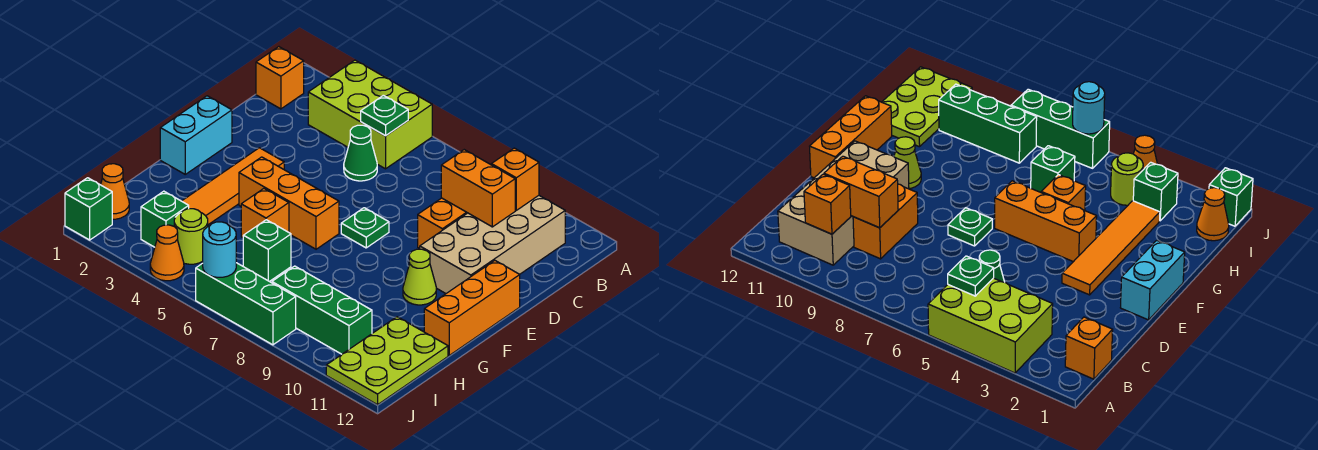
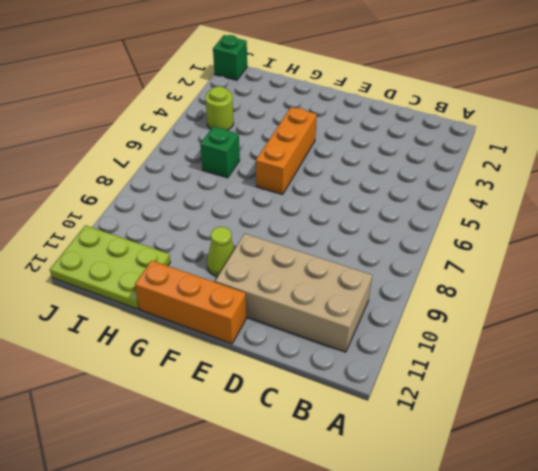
none -> lime 2x3 brick [308,60,432,169]
none -> orange 1x1 brick [256,47,304,109]
none -> green 1x1 cone [344,125,377,181]

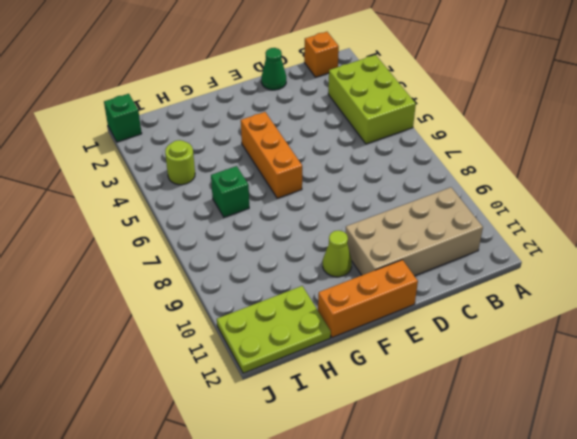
green 1x1 cone [261,48,286,90] -> green 1x1 cone moved to [344,125,377,181]
none -> orange 1x2 brick [418,198,467,249]
none -> cyan 1x2 brick [160,96,232,174]
none -> orange 1x4 tile [182,148,284,225]

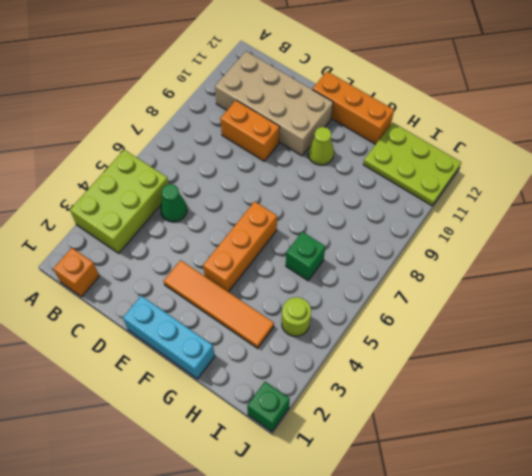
cyan 1x3 brick [123,296,215,379] -> cyan 1x2 brick [160,96,232,174]
none -> green 1x1 plate [341,208,389,248]
none -> orange 1x1 brick [241,189,289,237]
none -> orange 1x1 cone [101,164,129,219]

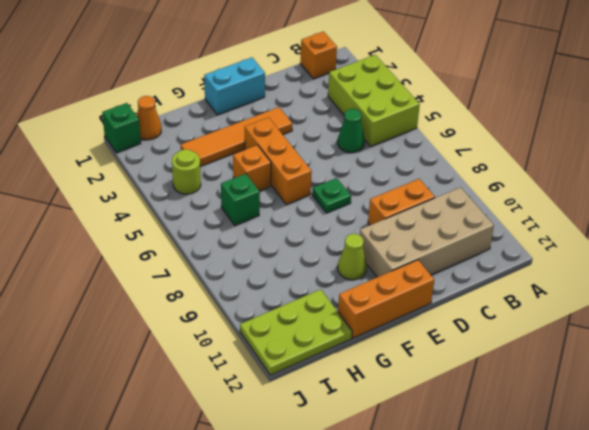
none -> green 1x1 brick [141,191,189,247]
none -> green 1x3 brick [272,266,372,354]
none -> orange 1x1 cone [150,225,184,281]

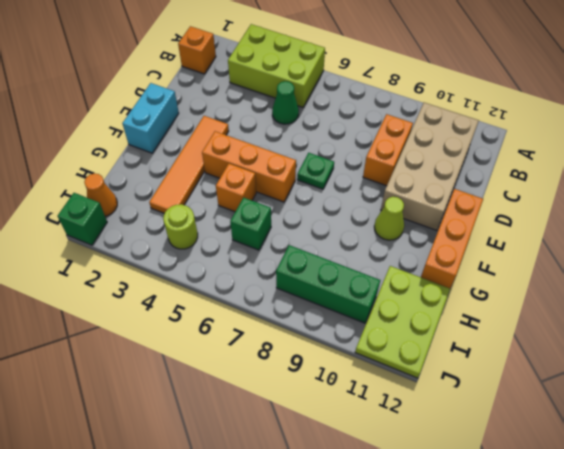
none -> green 1x1 brick [141,191,189,247]
none -> orange 1x1 cone [150,225,184,281]
none -> green 1x3 brick [196,263,296,345]

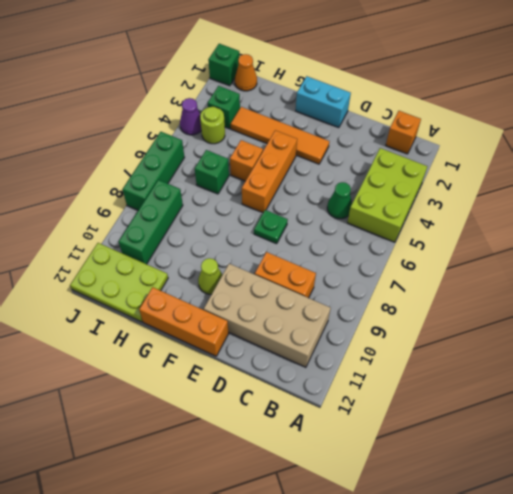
purple 1x1 cone [180,98,201,135] -> orange 1x1 cone [150,225,184,281]
none -> green 1x1 plate [361,95,408,136]
none -> orange 1x1 brick [491,148,539,210]
none -> orange 1x2 brick [441,150,515,227]

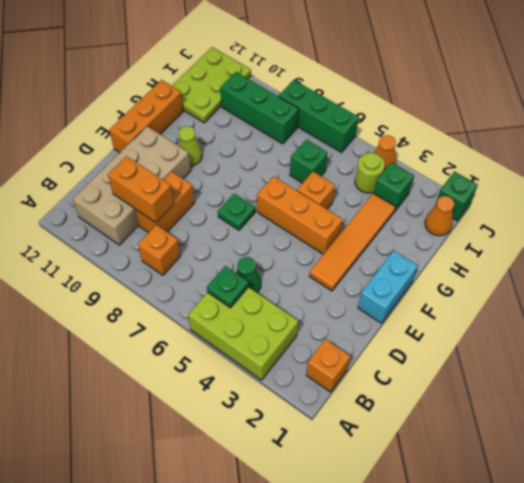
orange 1x1 brick [138,225,181,275] -> orange 1x1 brick moved to [491,148,539,210]
none -> cyan 1x1 round brick [203,222,236,277]

